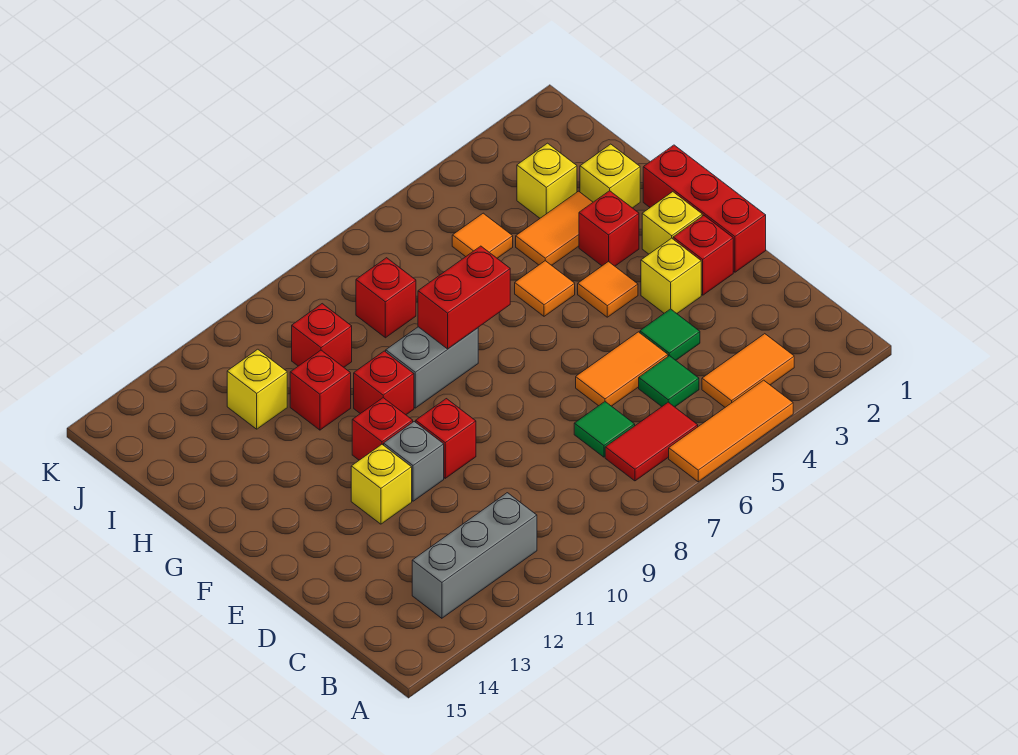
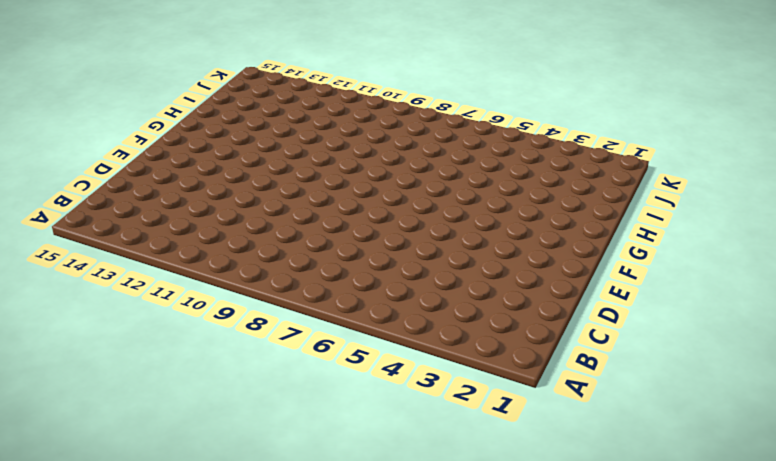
none -> orange 1x3 tile [669,380,793,482]
none -> orange 1x2 tile [702,334,794,407]
none -> red 1x2 tile [605,402,698,481]
none -> grey 1x3 brick [412,493,537,618]

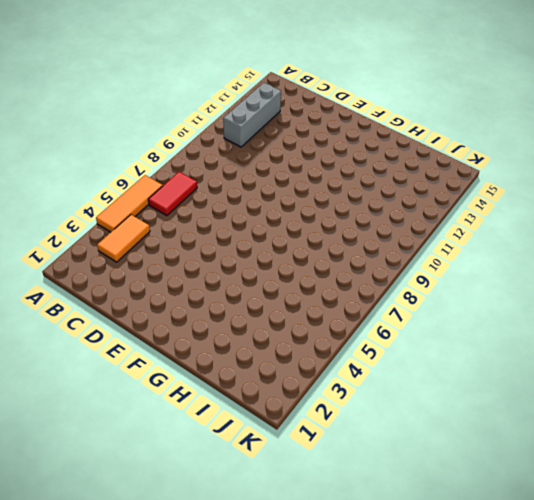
none -> green 1x1 tile [639,356,699,407]
none -> green 1x1 tile [574,402,635,457]
none -> green 1x1 tile [640,309,700,360]
none -> orange 1x2 tile [576,332,668,406]

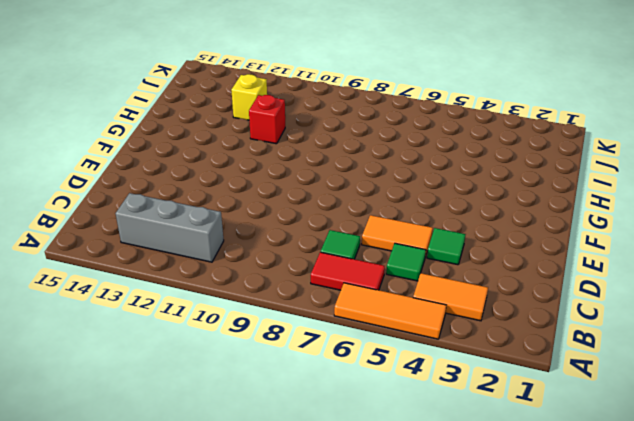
none -> red 1x3 brick [643,145,766,272]
none -> red 1x1 brick [673,215,733,295]
none -> yellow 1x1 brick [641,238,701,313]
none -> red 1x1 brick [416,399,476,478]

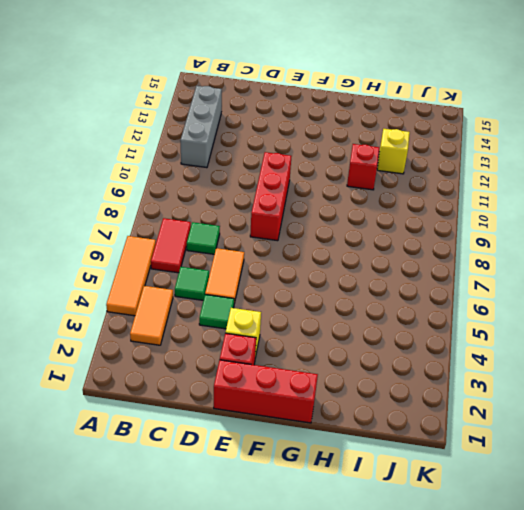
red 1x3 brick [250,152,291,241] -> red 1x1 brick [416,399,476,478]
none -> grey 1x1 brick [384,422,444,501]
none -> yellow 1x1 brick [351,445,412,524]
none -> yellow 1x1 brick [642,192,702,254]
none -> orange 1x1 tile [578,261,638,317]

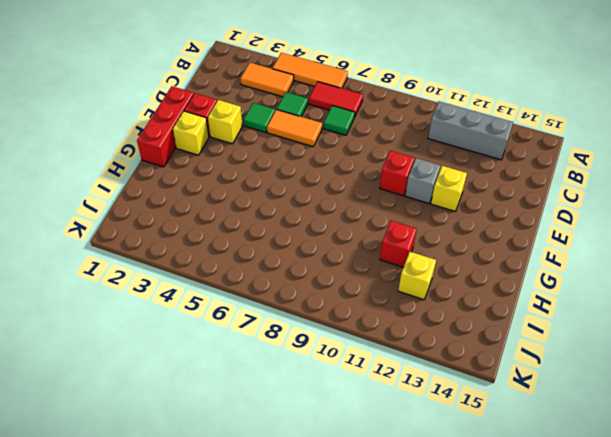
none -> orange 1x1 tile [578,261,638,317]
none -> red 1x1 brick [352,398,413,460]
none -> red 1x1 brick [579,191,639,266]
none -> orange 1x1 tile [515,261,575,316]

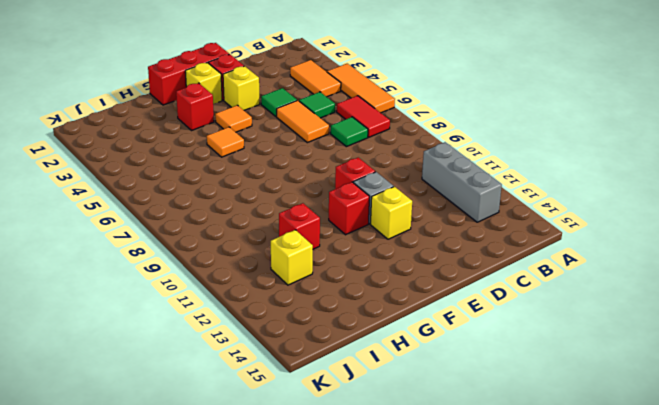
none -> grey 1x2 brick [386,327,478,408]
none -> red 1x1 brick [354,351,414,415]
none -> yellow 1x1 brick [580,144,640,208]
none -> orange 1x2 tile [516,191,593,265]

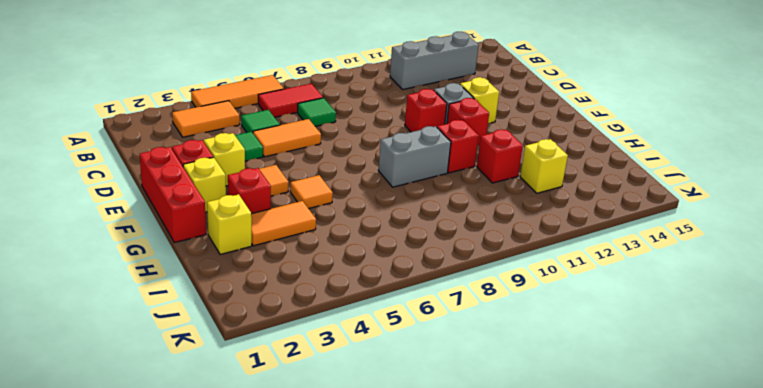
none -> yellow 1x1 brick [517,143,577,218]
none -> orange 1x1 tile [452,213,513,258]
none -> red 1x1 brick [356,258,416,338]
none -> red 1x1 brick [292,304,352,367]

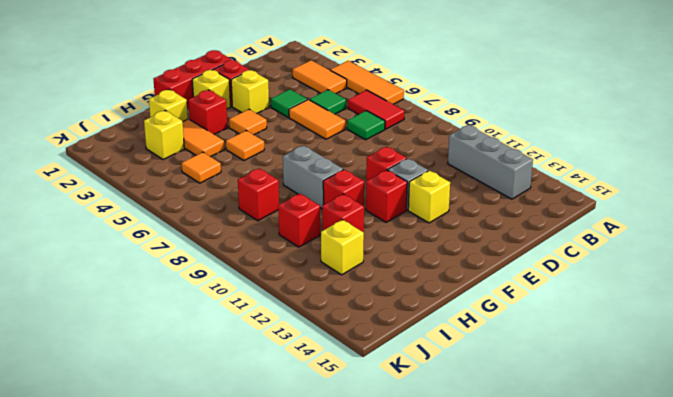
none -> red 1x2 brick [418,246,510,349]

